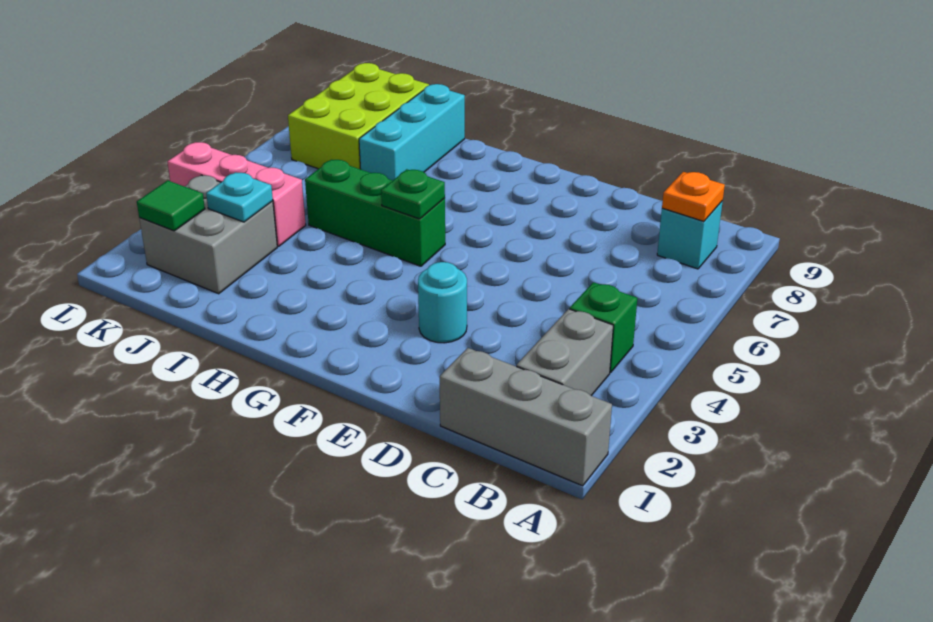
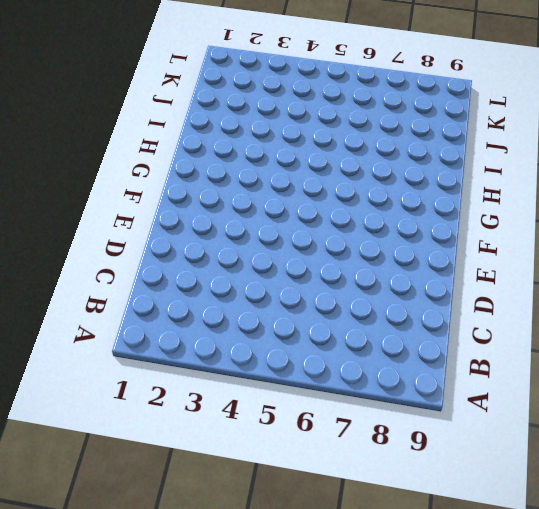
none -> grey 1x3 brick [440,348,612,486]
none -> grey 1x2 brick [516,309,613,396]
none -> green 1x1 brick [570,282,637,373]

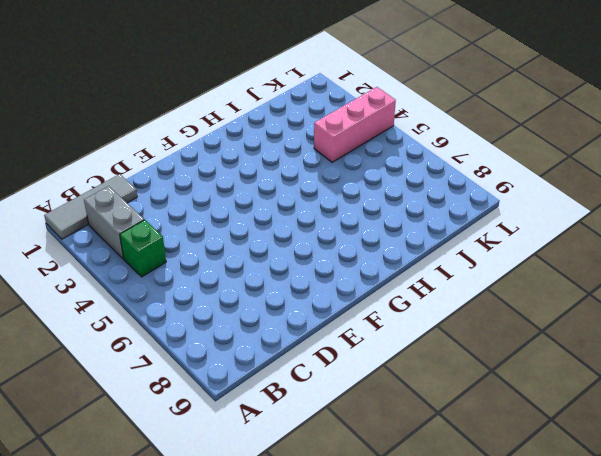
grey 1x3 tile [44,174,137,239] -> grey 1x3 brick [440,348,612,486]
none -> cyan 1x1 brick [657,201,723,269]
none -> cyan 1x1 round brick [418,262,467,343]
none -> green 1x3 brick [305,160,445,266]

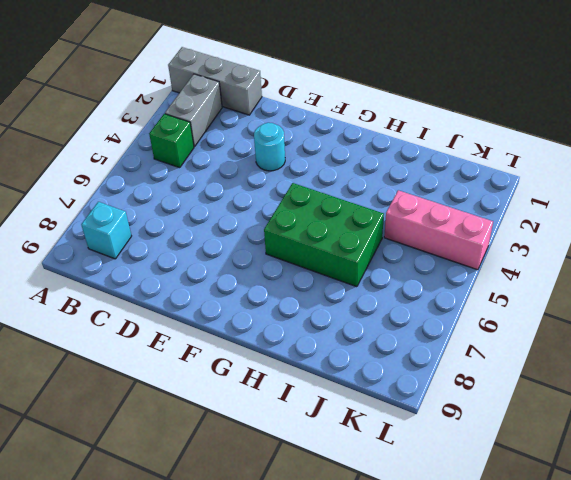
green 2x3 brick [264,183,384,287] -> green 1x3 brick [305,160,445,266]
none -> cyan 1x3 brick [359,84,465,180]
none -> grey 2x2 brick [139,175,277,294]
none -> lime 2x3 brick [288,63,429,169]

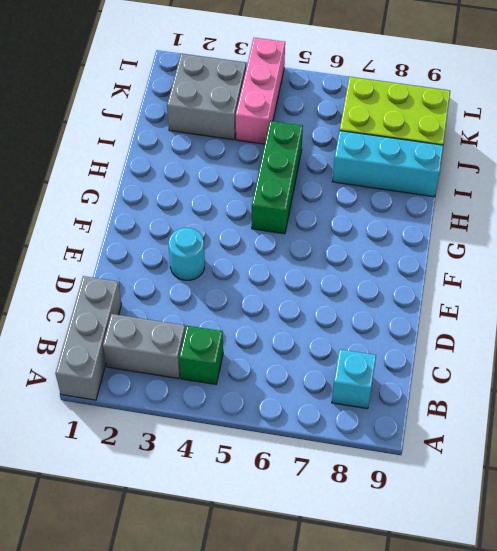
none -> orange 1x1 plate [662,172,725,221]
none -> green 1x1 plate [381,169,445,219]
none -> cyan 1x1 plate [206,172,273,222]

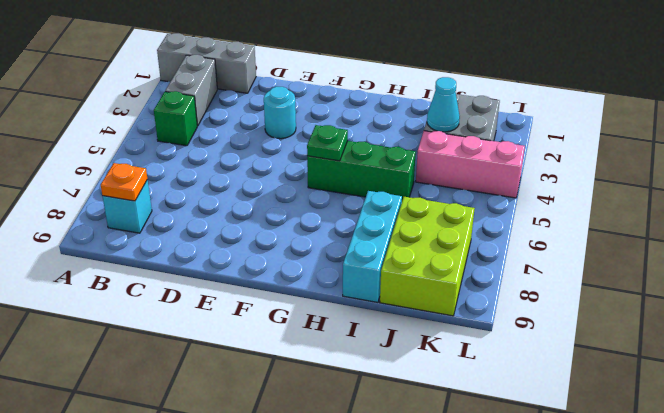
cyan 1x1 cone [427,77,460,132] -> cyan 1x1 plate [206,172,273,222]
none -> green 1x1 tile [137,180,205,231]

